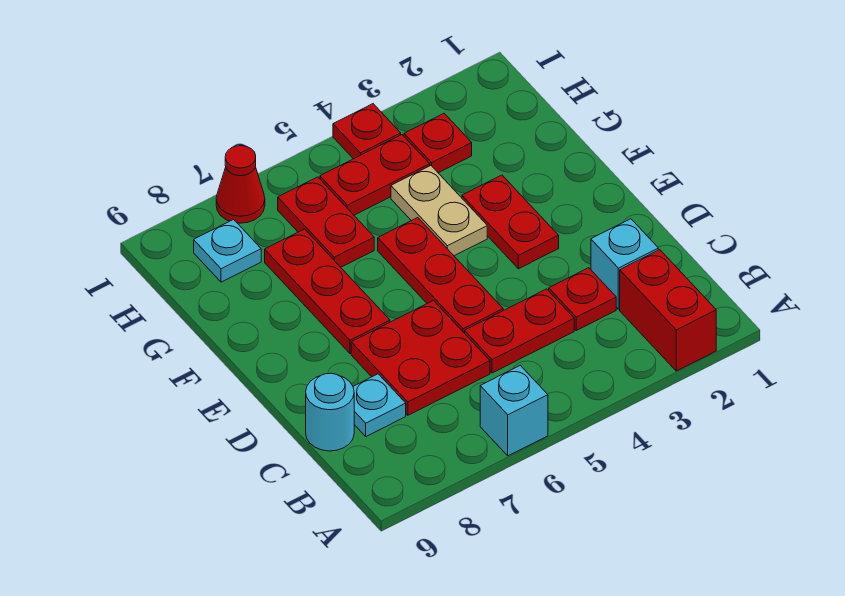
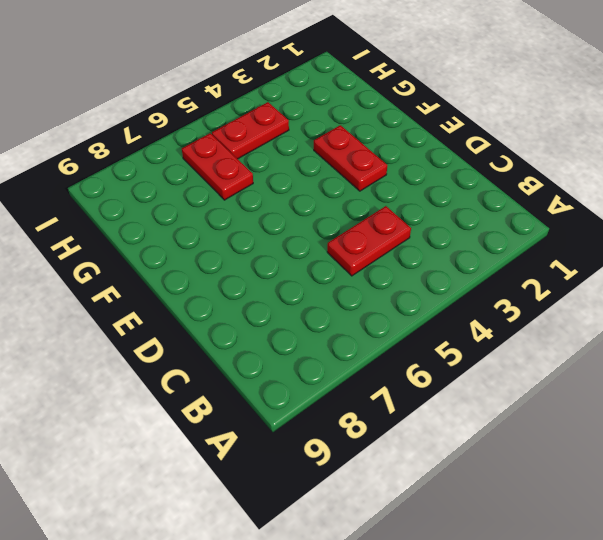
none -> red 1x2 brick [620,250,716,371]
none -> cyan 1x1 brick [480,365,548,456]
none -> cyan 1x1 brick [591,219,658,309]

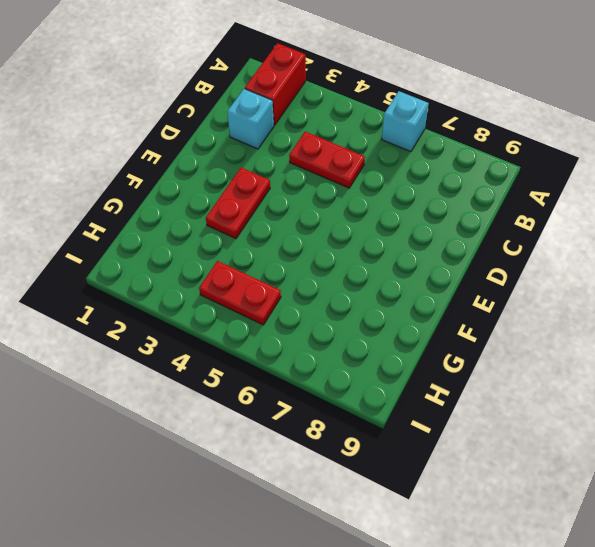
none -> red 1x1 plate [549,268,616,330]
none -> red 2x2 plate [351,301,490,415]
none -> cyan 1x1 plate [353,374,406,436]

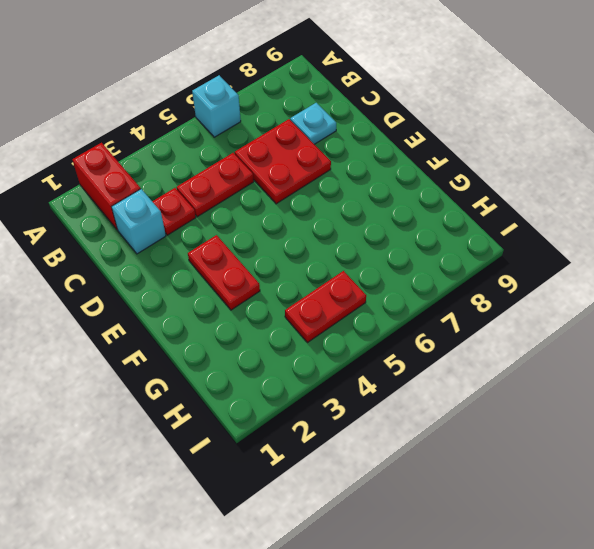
none -> cyan 1x1 round brick [306,373,354,451]
none -> red 1x3 plate [378,218,503,333]
none -> red 1x3 plate [265,229,390,354]

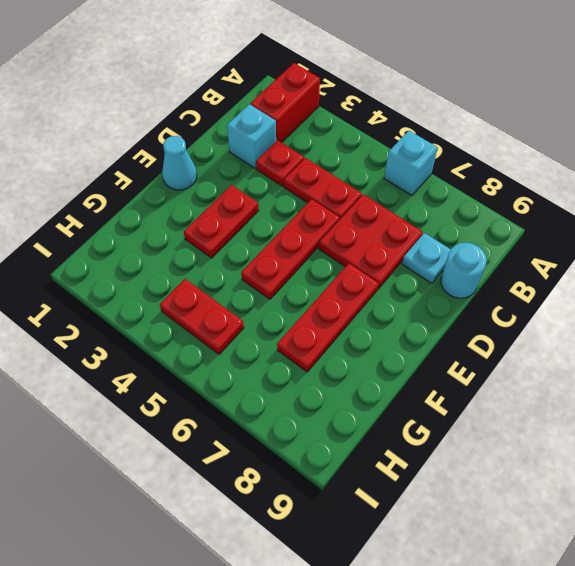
cyan 1x1 cone [162,136,197,190] -> none
none -> tan 1x2 plate [391,166,487,256]
none -> red 1x2 plate [278,177,374,267]
none -> red 1x1 plate [404,114,472,173]

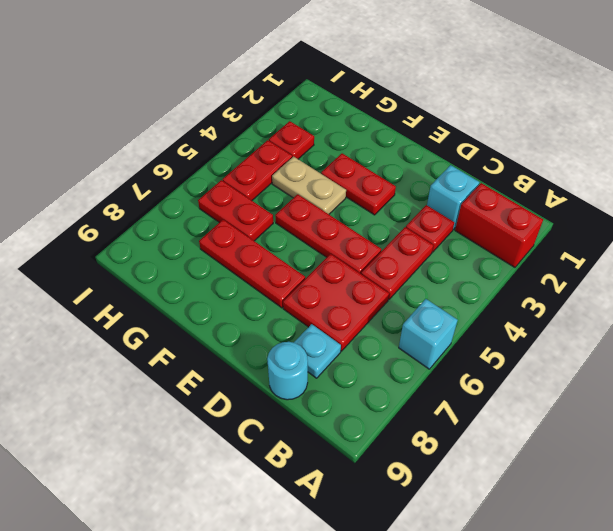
none -> cyan 1x1 plate [194,219,261,282]
none -> red 1x1 plate [333,104,401,159]
none -> red 1x1 cone [216,146,265,223]

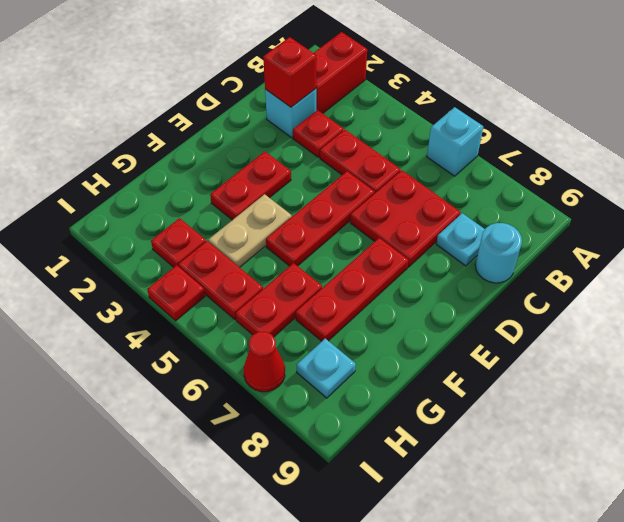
red 1x1 brick [263,37,317,107] -> none

